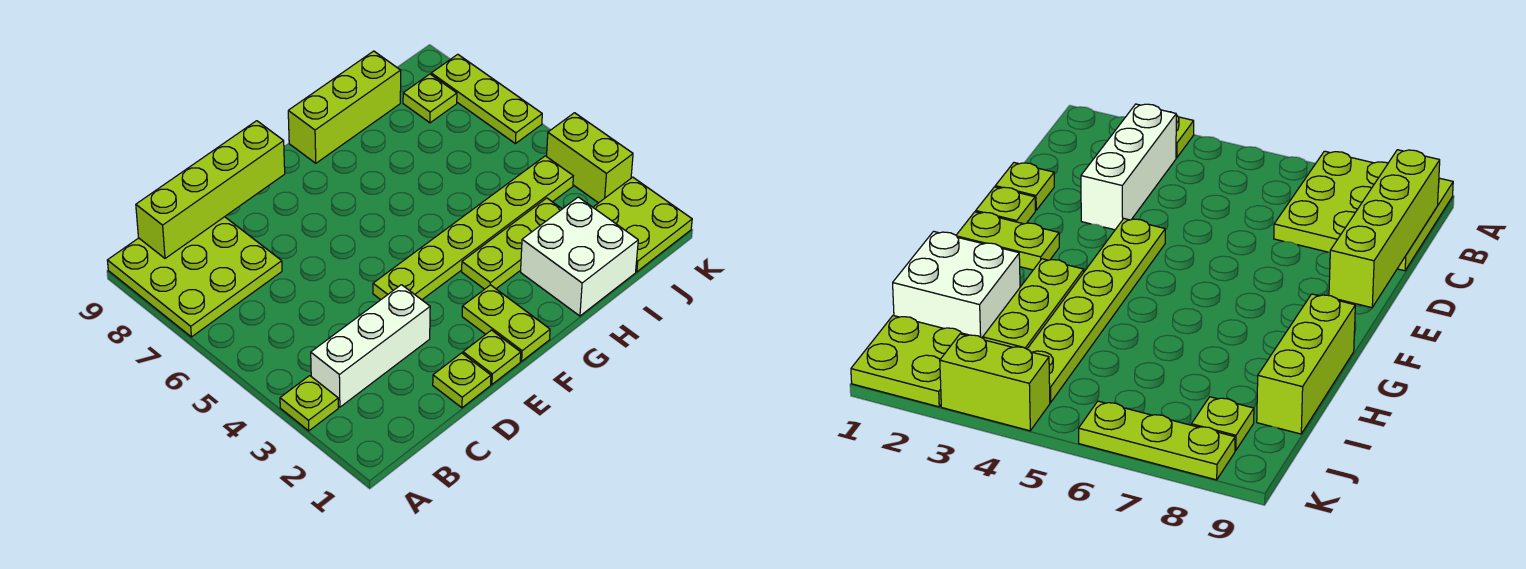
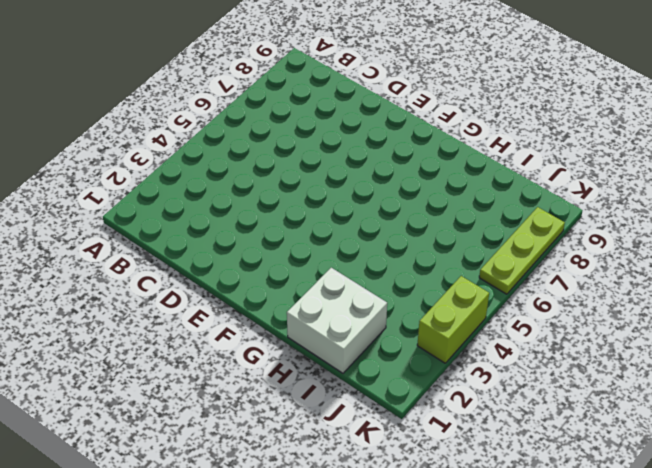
none -> lime 1x1 plate [280,376,338,431]
none -> lime 3x3 plate [107,217,282,337]
none -> white 1x3 brick [311,285,430,407]

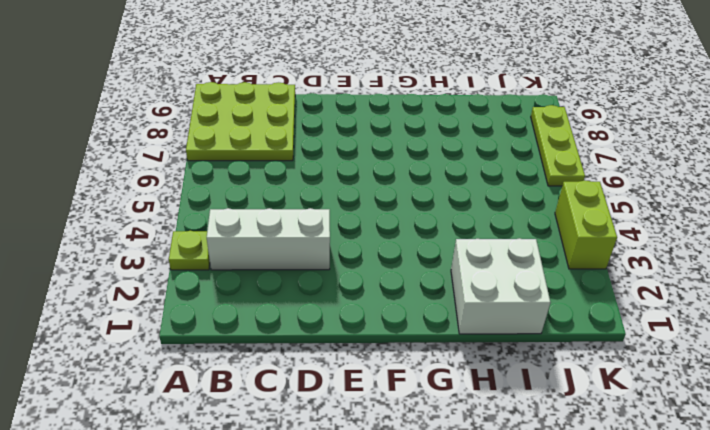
none -> lime 1x1 plate [433,353,491,408]
none -> lime 1x1 plate [463,330,521,384]
none -> lime 1x6 plate [373,156,573,300]

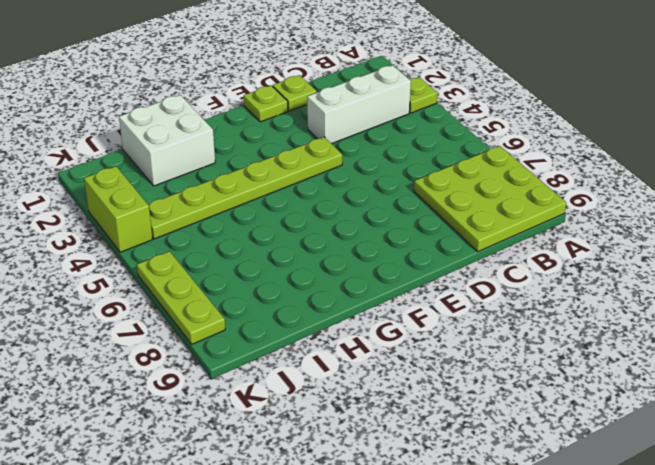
none -> lime 1x2 plate [462,285,550,361]
none -> lime 1x3 plate [462,198,562,289]
none -> lime 1x3 brick [288,51,401,163]

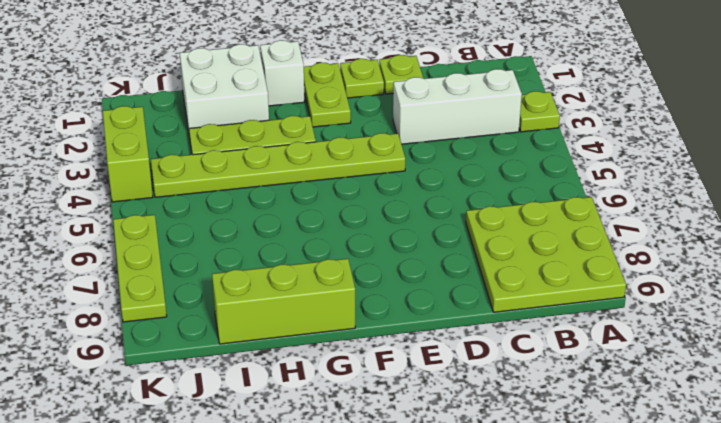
white 1x1 brick [260,40,305,106] -> none
none -> lime 2x2 plate [593,177,692,272]
none -> lime 1x1 plate [403,74,457,123]
none -> lime 1x4 brick [136,121,285,258]

